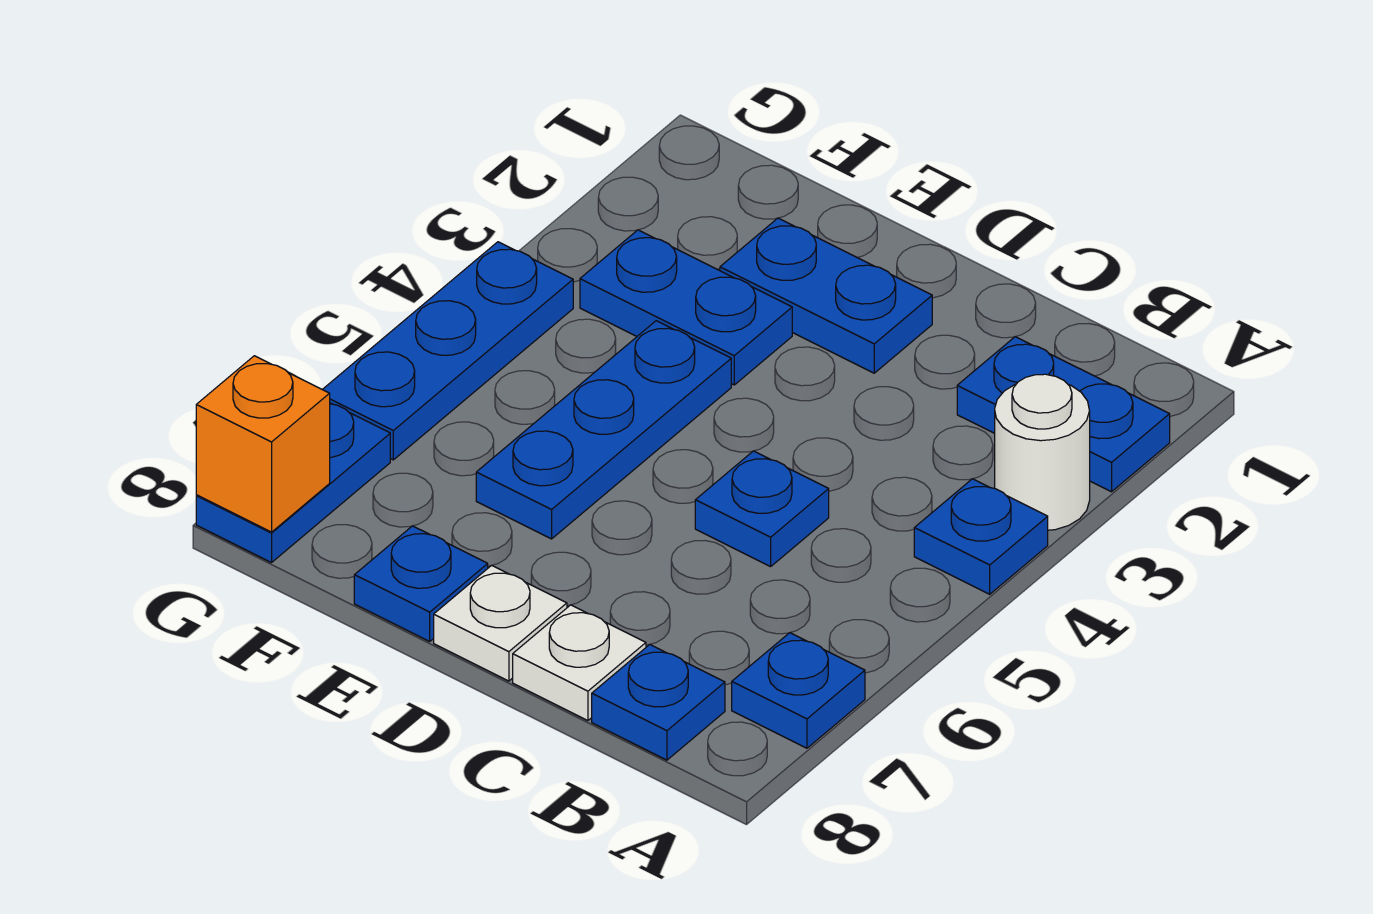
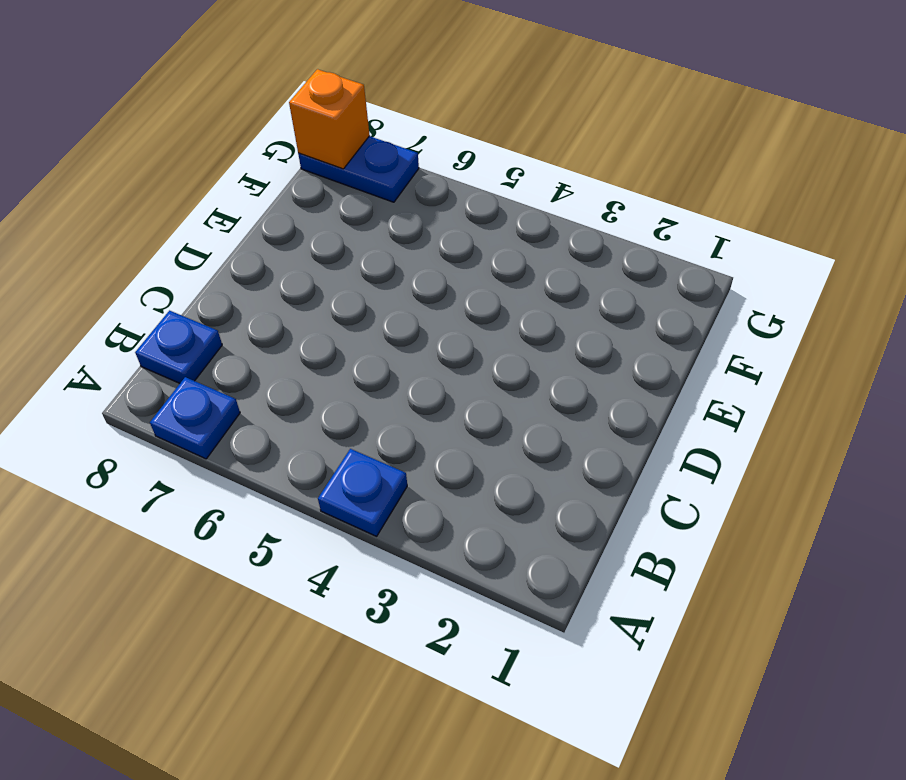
none -> blue 1x2 plate [957,337,1170,492]
none -> white 1x1 round brick [995,374,1090,530]
none -> blue 1x1 plate [695,451,829,567]

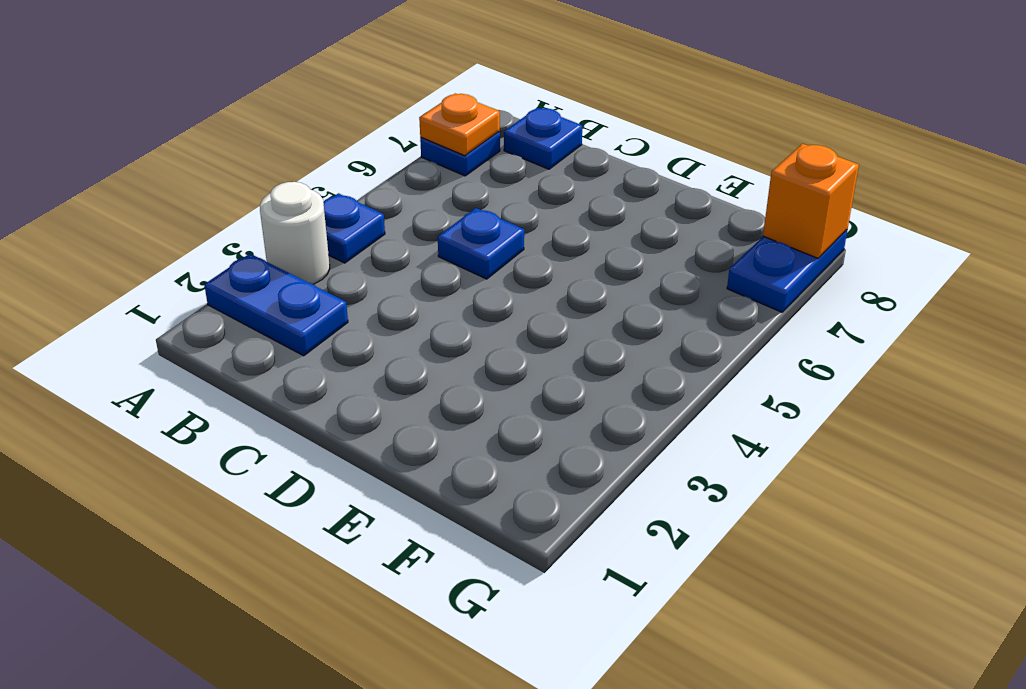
orange 1x1 plate [419,93,500,156] -> none
none -> white 1x1 plate [513,605,646,721]
none -> blue 1x2 plate [720,218,932,373]
none -> white 1x1 plate [434,565,567,681]

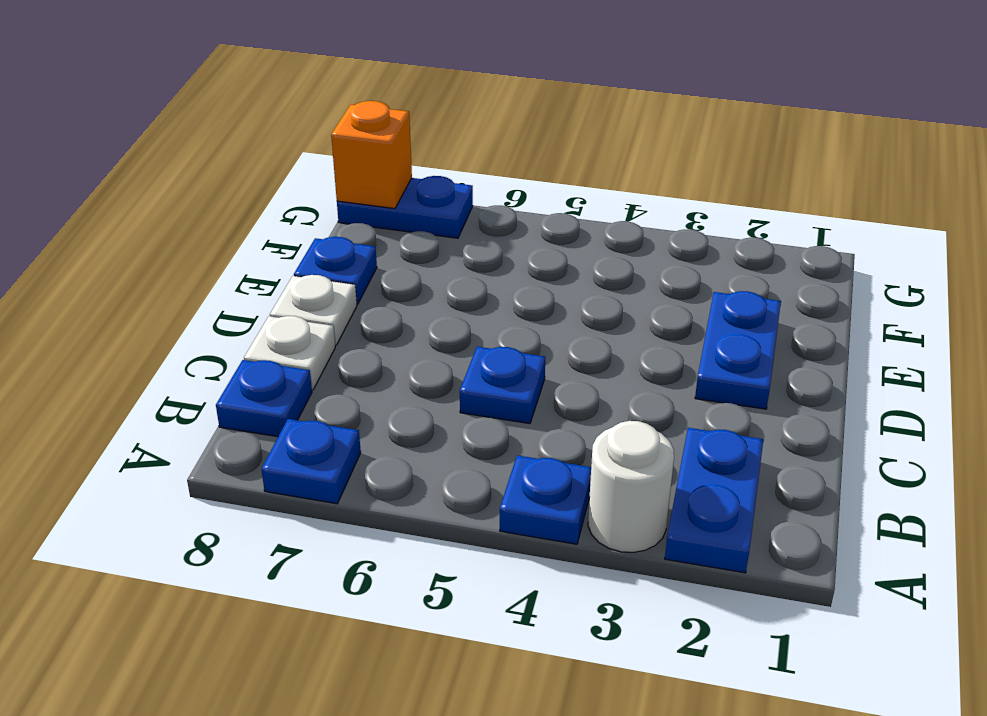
none -> blue 1x2 plate [580,230,792,385]
none -> blue 1x3 plate [476,321,731,539]
none -> blue 1x3 plate [322,242,573,460]

